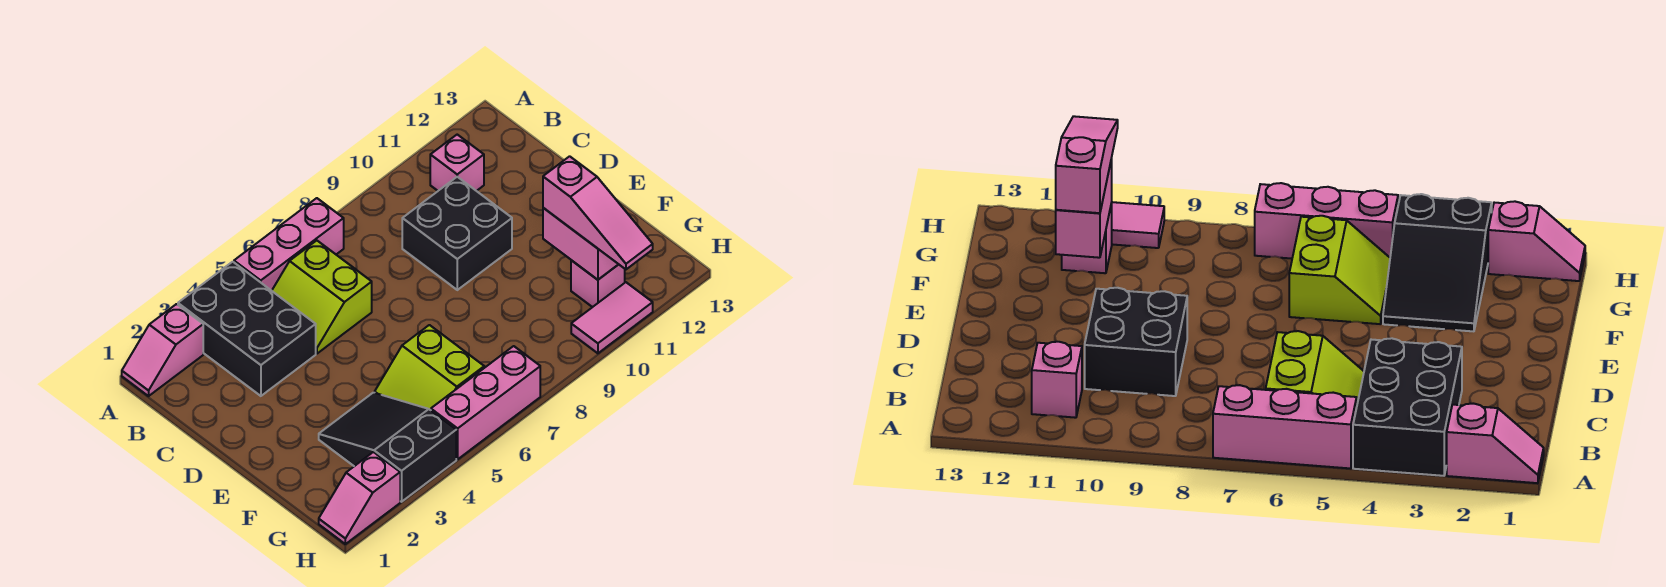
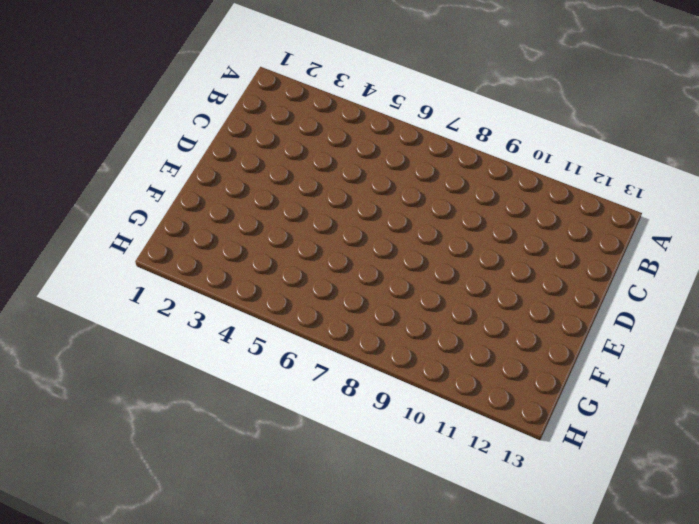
none -> pink 1x2 slope [122,304,203,396]
none -> black 2x3 brick [178,262,316,396]
none -> pink 1x3 brick [234,198,344,291]

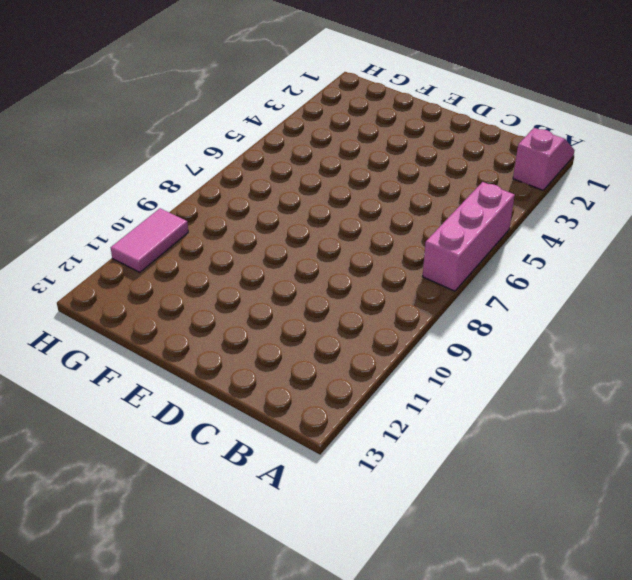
none -> black 2x3 brick [178,262,316,396]
none -> lime 2x2 slope [272,241,372,354]
none -> pink 1x1 brick [430,135,484,191]

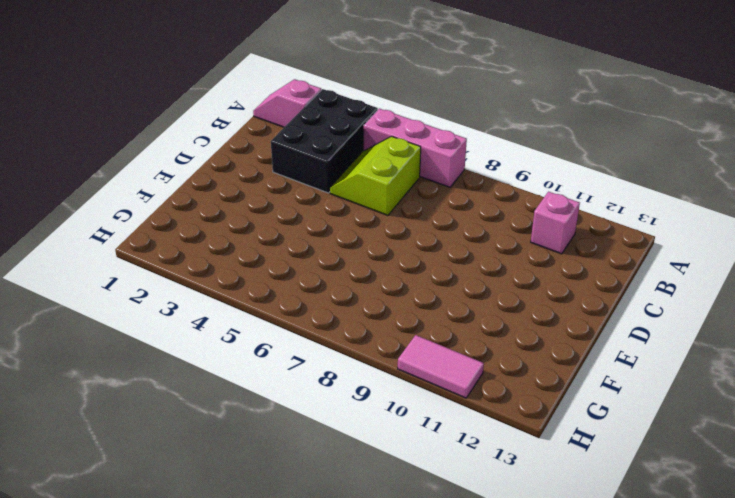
none -> black 2x2 brick [402,177,512,290]
none -> black 2x3 slope [319,393,456,502]
none -> lime 2x2 slope [375,325,484,410]

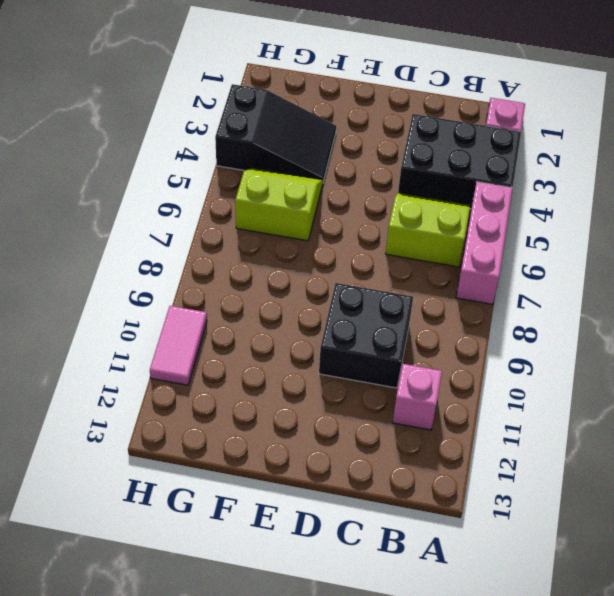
none -> pink 1x1 brick [571,260,625,307]
none -> pink 1x2 slope [319,452,400,544]
none -> pink 1x3 brick [431,346,540,459]

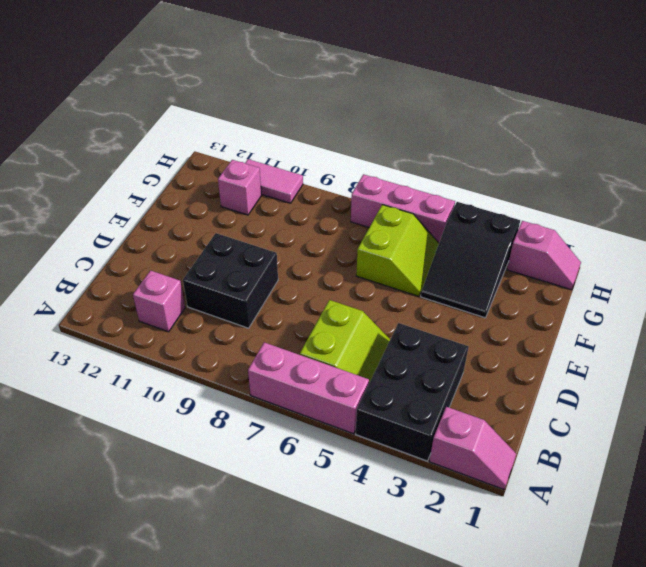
none -> pink 1x2 brick [543,208,618,280]
none -> pink 1x3 slope [543,156,653,269]

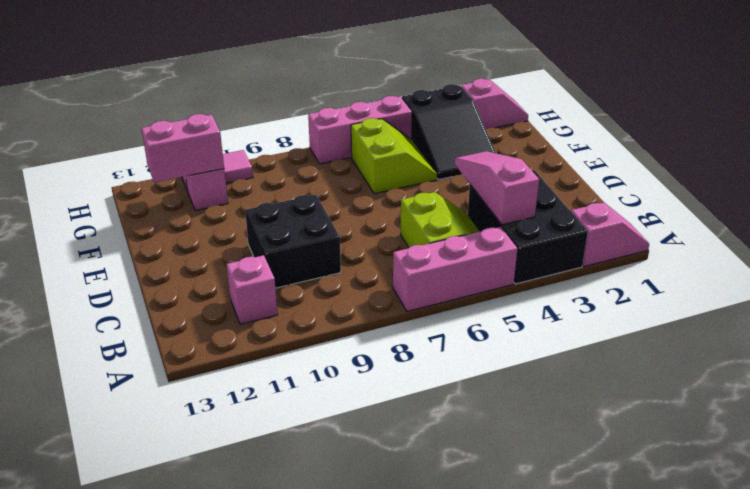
pink 1x3 slope [455,151,539,225] -> pink 1x3 slope moved to [543,156,653,269]
pink 1x2 brick [141,114,224,183] -> pink 1x2 brick turned to [543,208,618,280]

